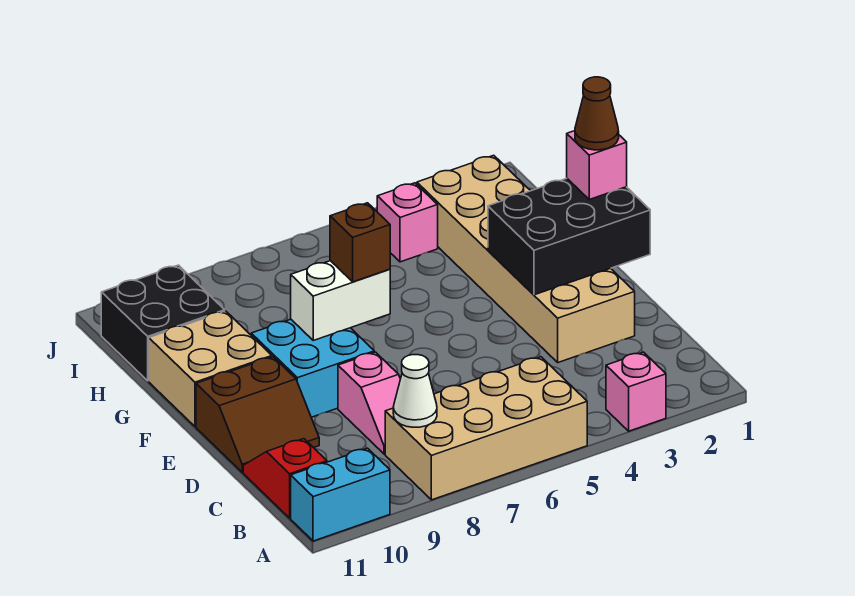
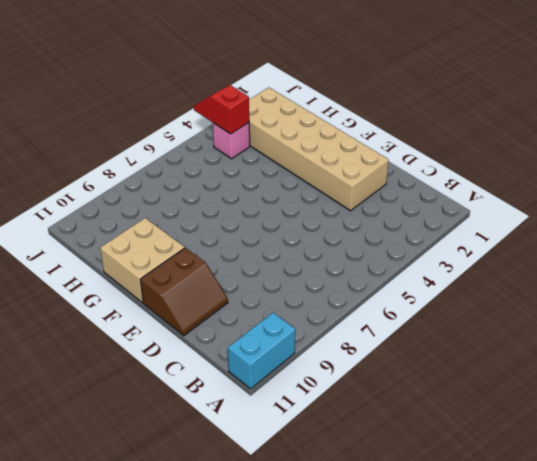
red 1x2 slope [194,85,249,134] -> red 1x2 slope moved to [243,439,327,518]
none -> pink 1x1 brick [606,352,666,431]
none -> tan 2x4 brick [385,357,587,500]
none -> pink 1x2 slope [338,352,400,454]

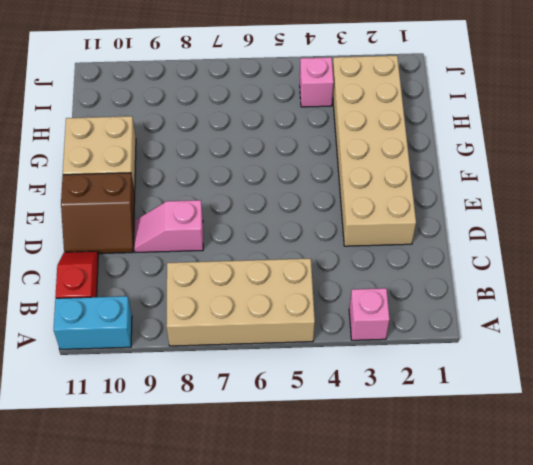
pink 1x2 slope [134,200,203,253] -> pink 1x2 slope turned to [338,352,400,454]
none -> cyan 2x2 brick [251,319,374,417]
none -> black 2x2 brick [101,265,225,381]
none -> white 1x1 cone [393,355,437,427]

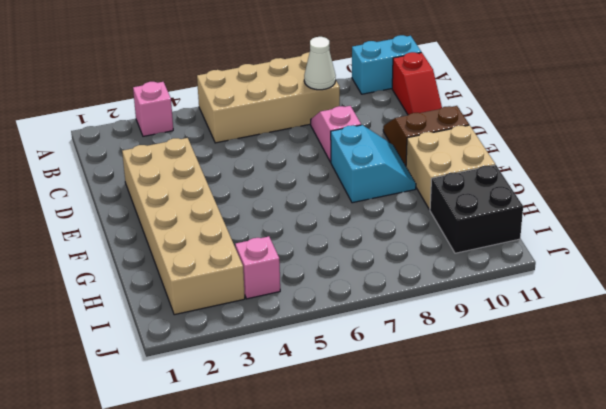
cyan 2x2 slope [331,125,416,203] -> cyan 2x2 brick [251,319,374,417]
none -> black 2x3 brick [488,178,650,295]
none -> white 1x2 brick [291,261,390,340]
none -> pink 1x1 brick [567,131,627,199]

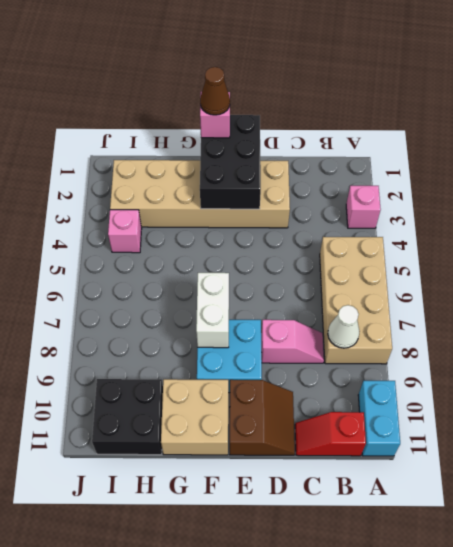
none -> brown 1x1 brick [330,203,390,282]

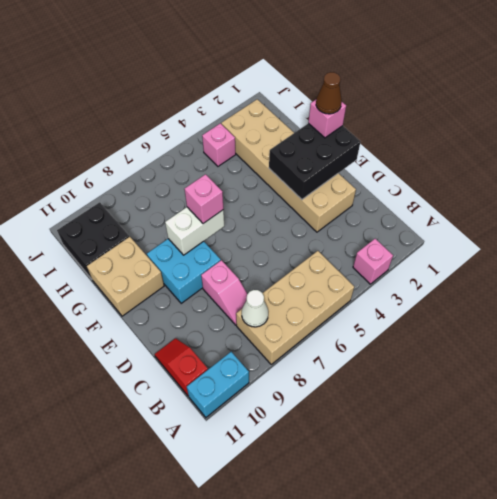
pink 1x1 brick [184,174,223,224] -> brown 1x1 brick [330,203,390,282]
none -> brown 2x2 slope [196,357,319,472]

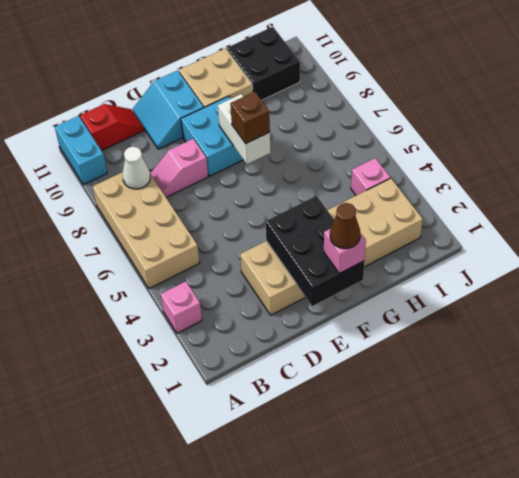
cyan 2x2 slope [133,70,204,149] -> brown 2x2 slope [196,357,319,472]

